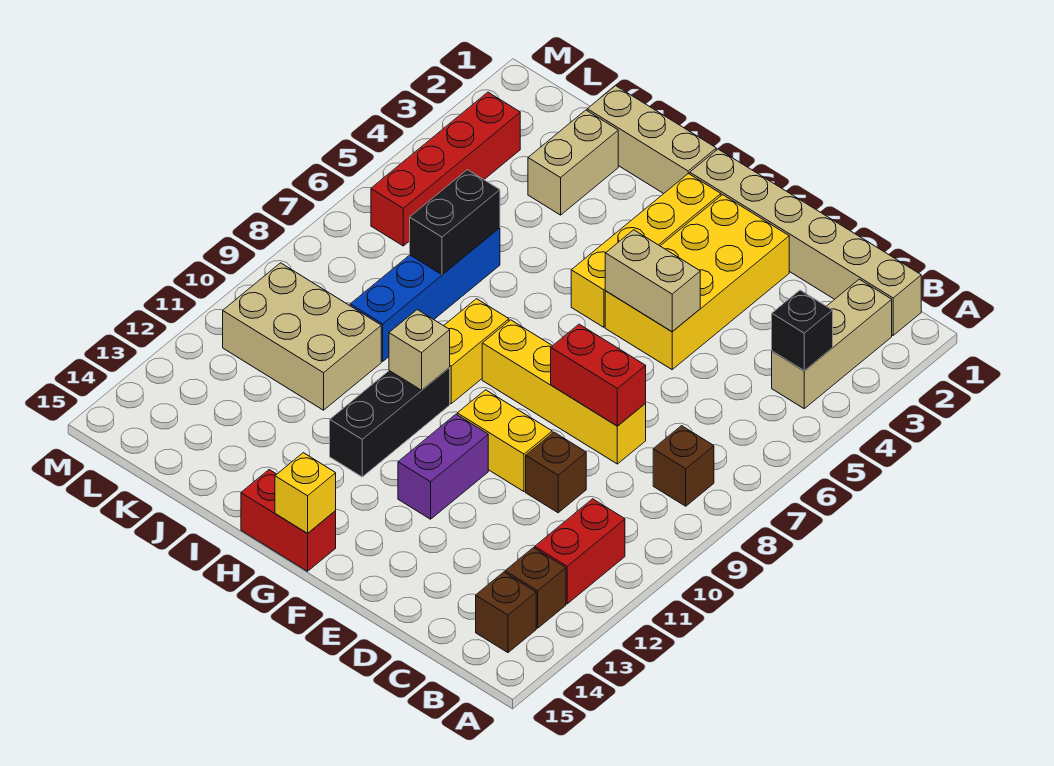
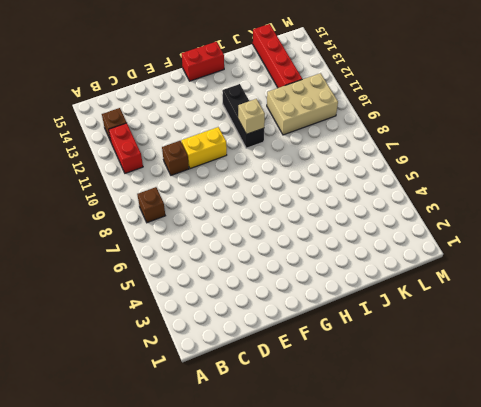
red 1x4 brick [253,24,302,88] -> red 1x4 brick moved to [371,92,520,246]
none -> tan 1x6 brick [690,149,921,335]
none -> tan 1x3 brick [772,279,892,408]
none -> brown 1x1 brick [476,572,536,653]

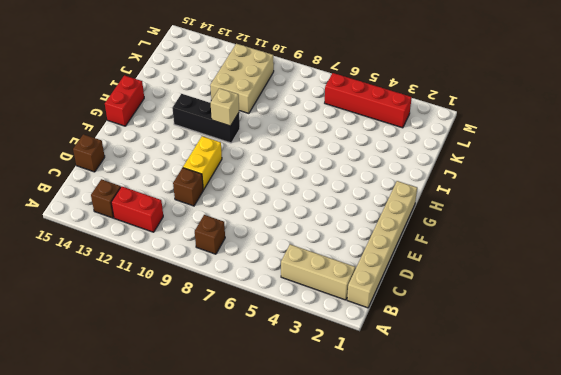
brown 1x1 brick [73,134,105,172] -> brown 1x1 brick moved to [476,572,536,653]
none -> yellow 1x4 brick [482,320,646,464]
none -> yellow 2x4 brick [605,195,789,370]
none -> purple 1x2 brick [398,414,488,519]

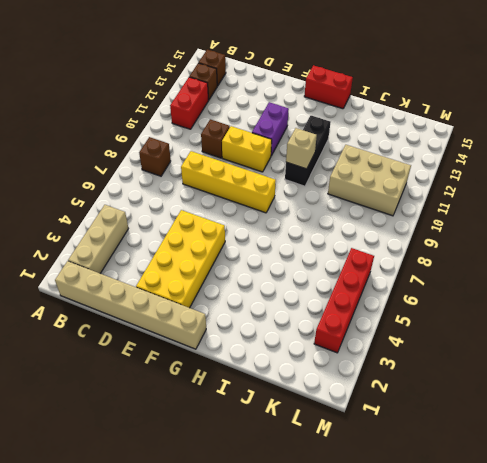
none -> yellow 1x4 brick [571,173,721,327]
none -> tan 1x3 brick [587,86,716,194]
none -> yellow 1x2 brick [444,299,509,404]

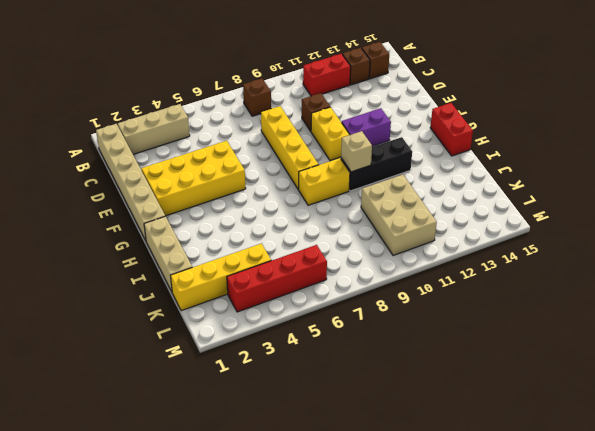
yellow 1x4 brick [170,244,271,311] -> yellow 1x4 brick moved to [571,173,721,327]
none -> tan 1x2 brick [528,110,618,215]
none -> blue 1x4 brick [350,228,500,361]
none -> black 1x1 brick [772,290,833,371]

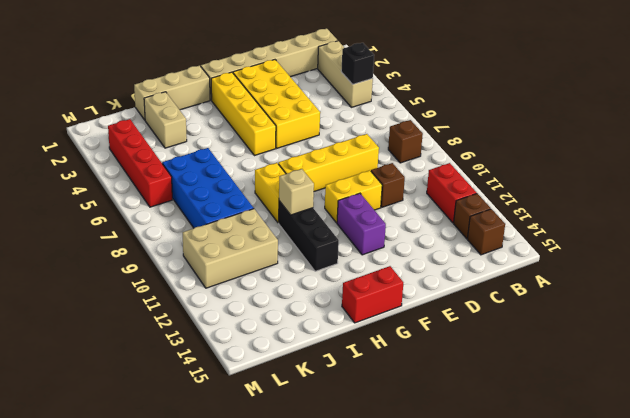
blue 2x4 brick [162,148,254,228] -> blue 1x4 brick [350,228,500,361]
none -> red 1x2 brick [551,324,646,426]
none -> tan 1x2 brick [605,230,700,332]
none -> yellow 1x1 brick [275,453,336,533]

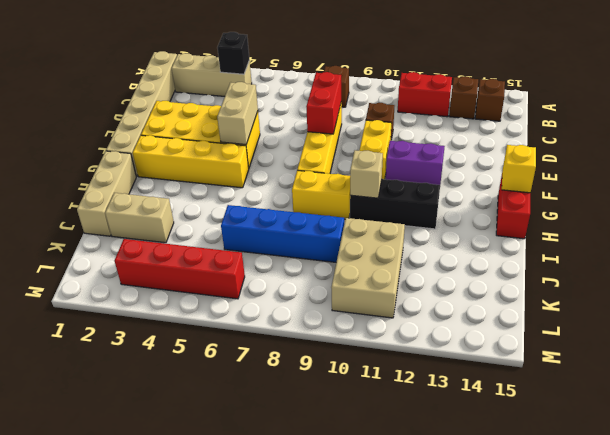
none -> black 1x2 brick [410,170,500,275]

